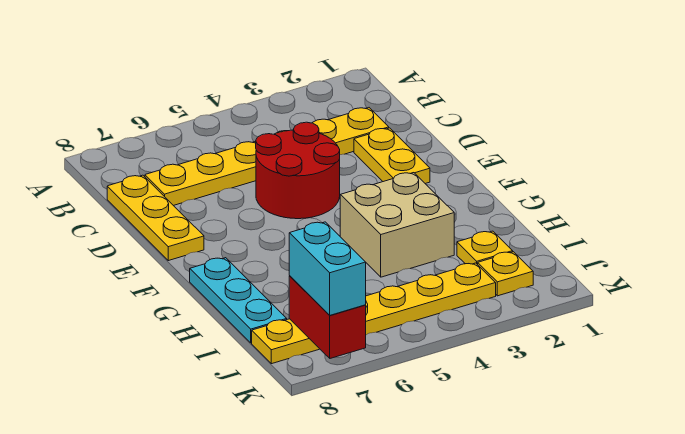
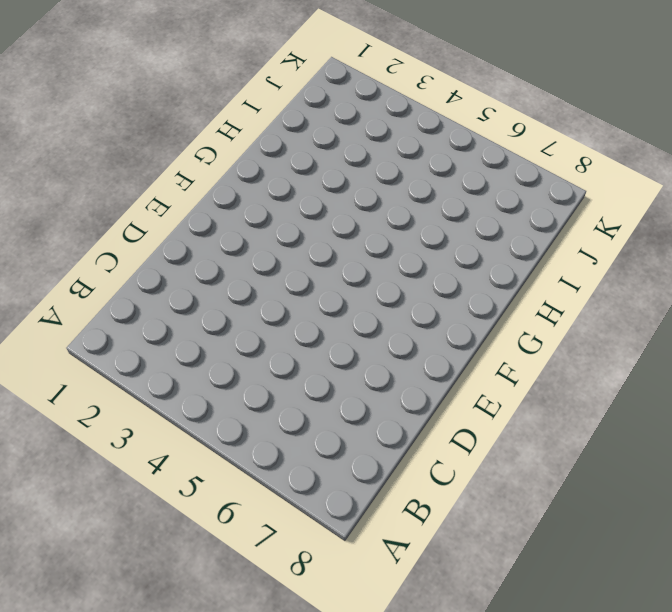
none -> yellow 1x6 plate [145,108,389,206]
none -> yellow 1x3 plate [107,175,204,261]

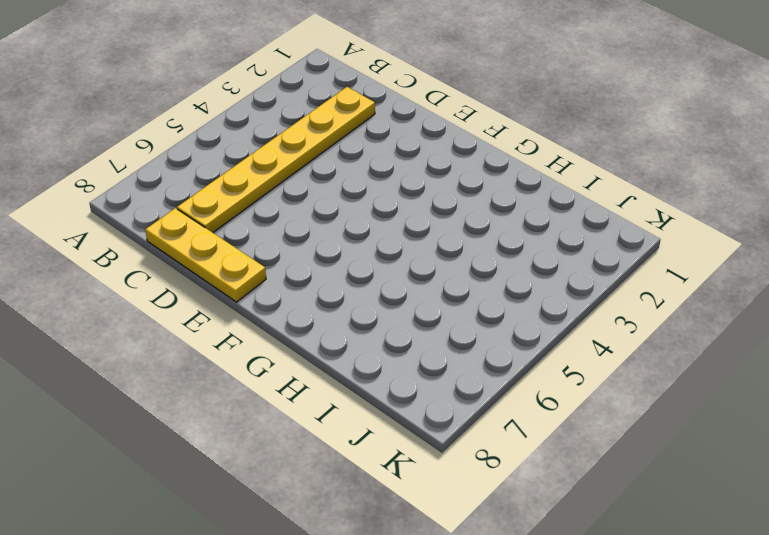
none -> yellow 1x2 plate [354,128,430,184]
none -> red 2x2 round brick [256,122,340,219]

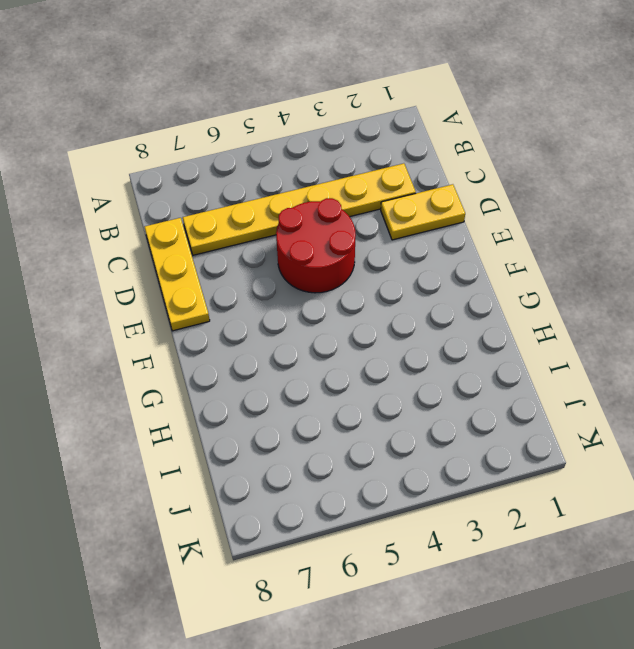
yellow 1x2 plate [381,184,465,240] -> yellow 1x2 plate turned to [354,128,430,184]
none -> tan 2x2 brick [340,173,454,277]
none -> cyan 1x3 plate [190,258,287,343]

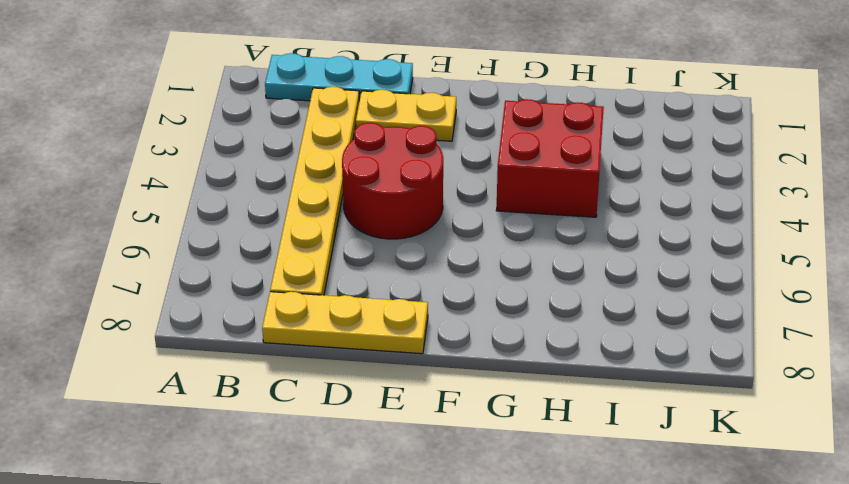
cyan 1x3 plate [265,53,413,101] -> cyan 1x3 plate moved to [190,258,287,343]
red 2x2 brick [496,99,604,217] -> tan 2x2 brick [340,173,454,277]
none -> yellow 1x1 plate [457,231,513,265]
none -> yellow 1x1 plate [478,252,533,296]

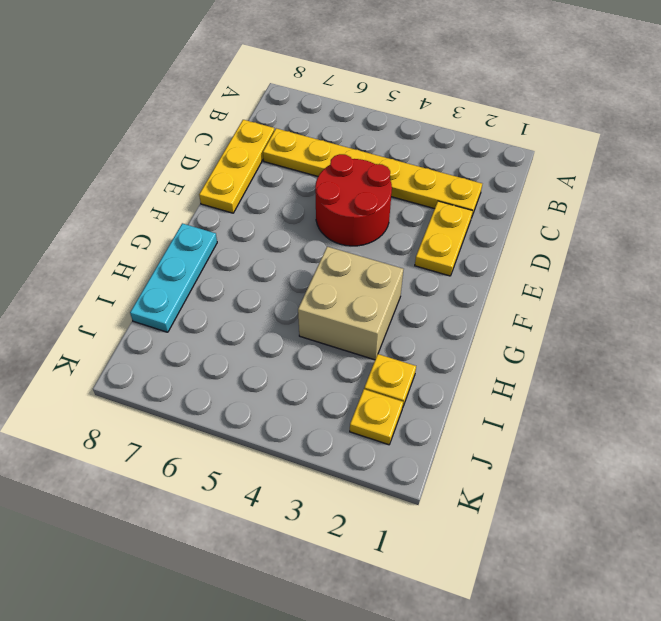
none -> yellow 1x6 plate [252,263,496,364]
none -> red 1x2 brick [289,276,366,358]

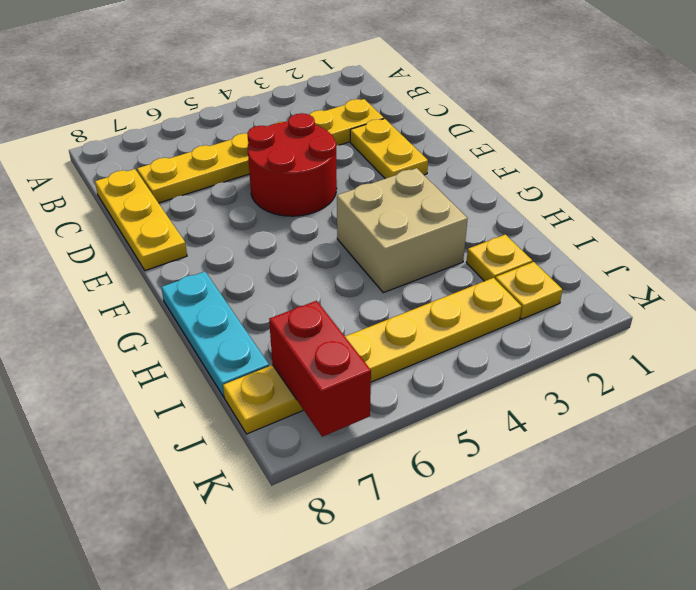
none -> cyan 1x2 brick [289,222,366,315]

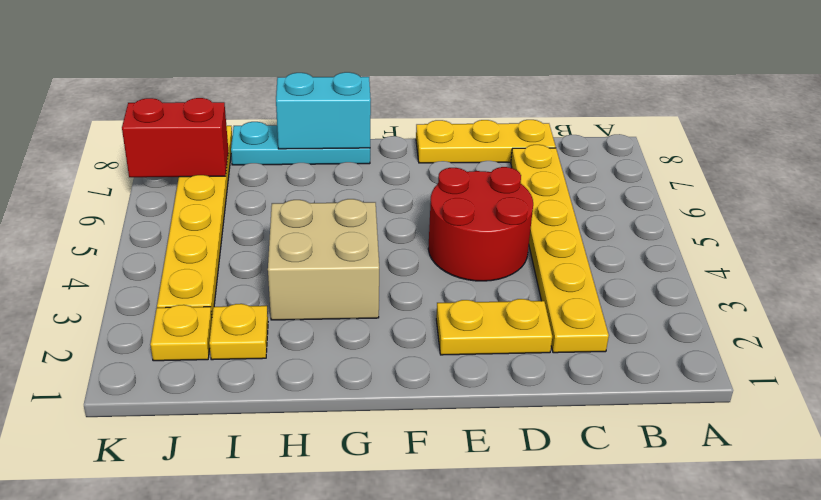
cyan 1x2 brick [276,72,371,149] -> cyan 1x2 brick moved to [289,222,366,315]

